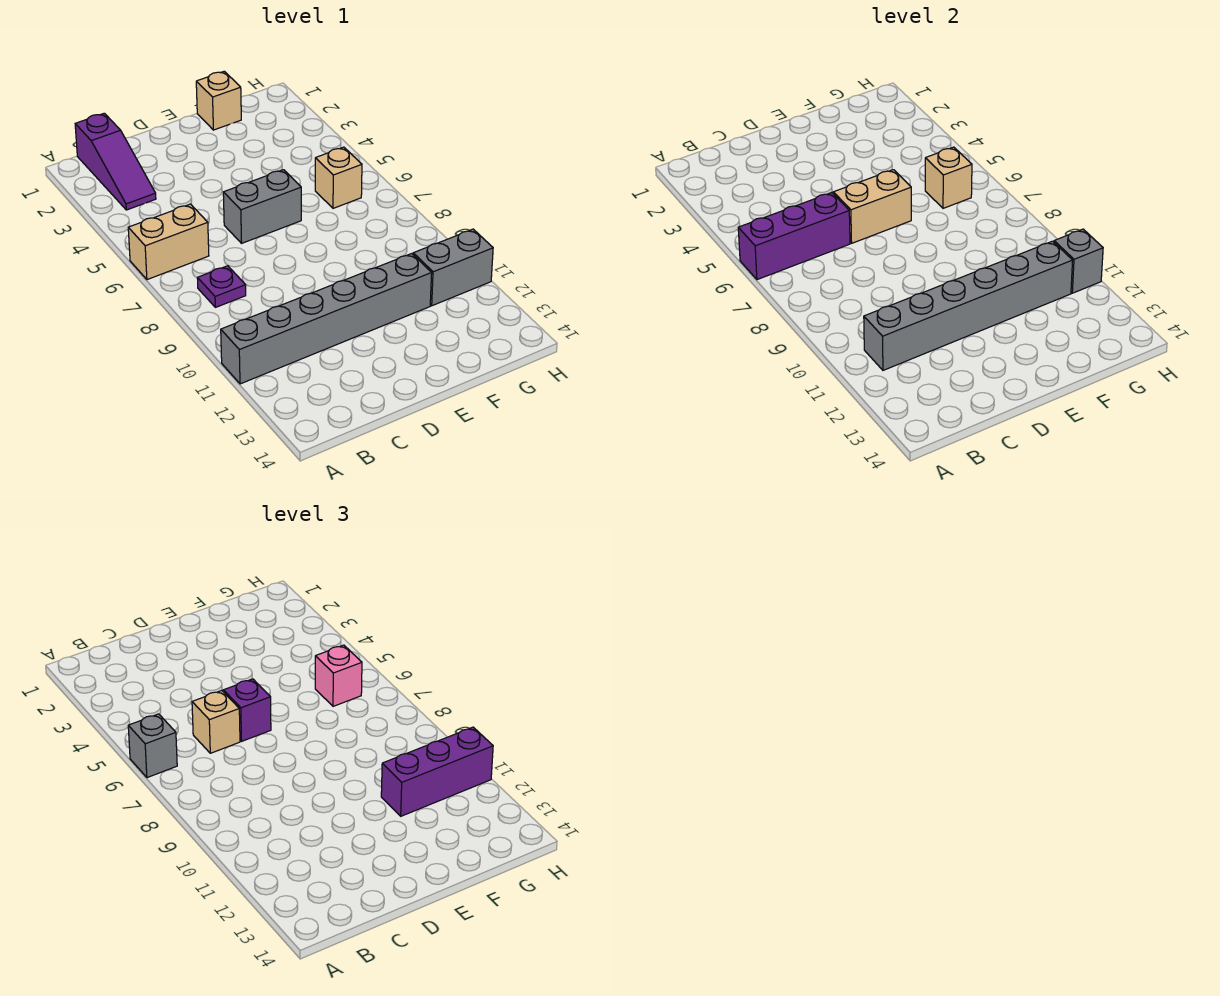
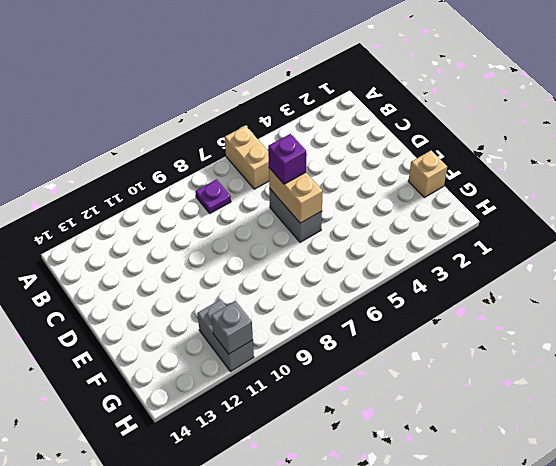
none -> grey 1x6 brick [221,254,432,384]
none -> purple 1x3 slope [75,113,156,210]
none -> tan 1x1 brick [315,147,362,208]

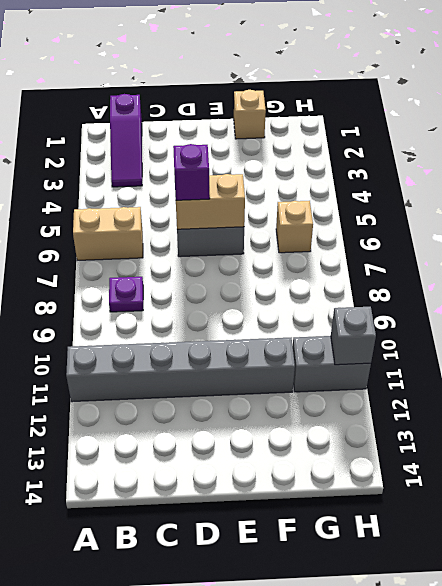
none -> purple 1x3 brick [738,193,850,280]
none -> grey 1x6 brick [864,241,1073,370]
none -> tan 1x1 brick [925,147,972,208]

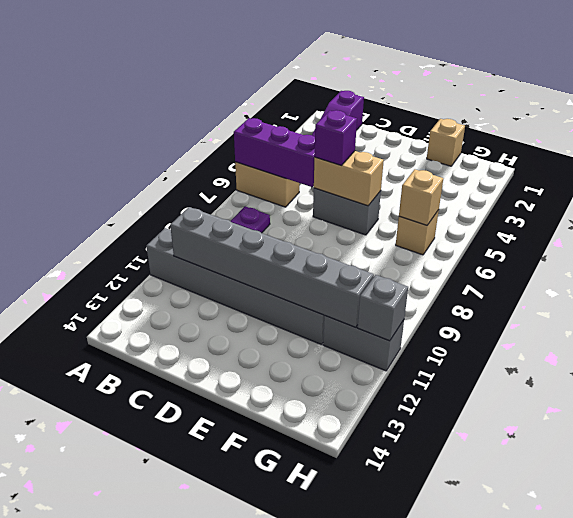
none -> grey 1x1 brick [128,714,177,778]
none -> tan 1x1 brick [192,691,240,753]
none -> purple 1x3 brick [381,727,493,816]

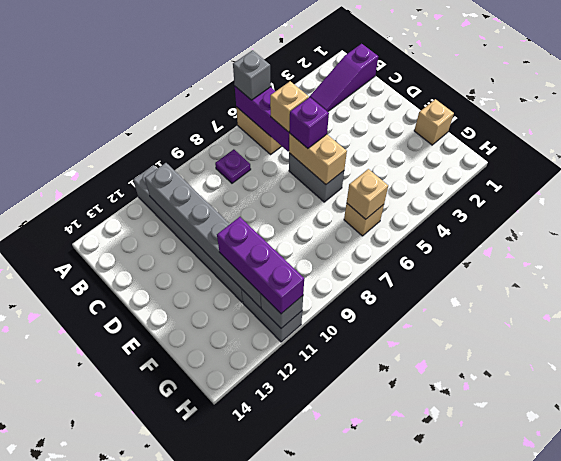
none -> pink 1x1 brick [315,645,362,706]

